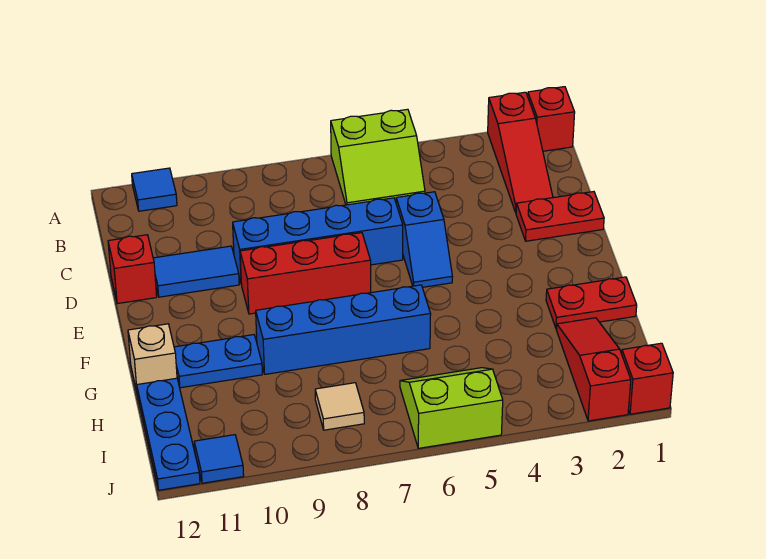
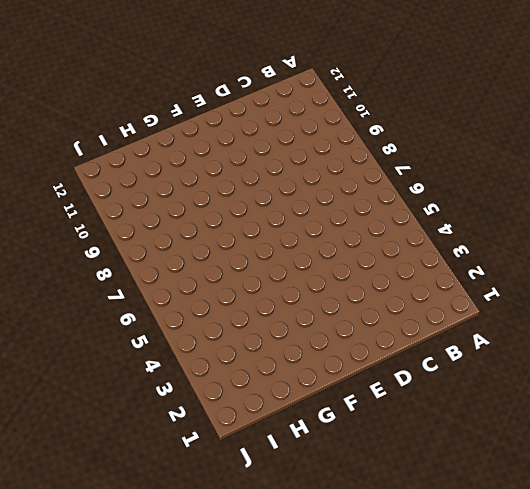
none -> red 1x1 brick [528,87,575,151]
none -> red 1x3 slope [488,92,553,212]
none -> lime 2x2 slope [331,109,425,205]

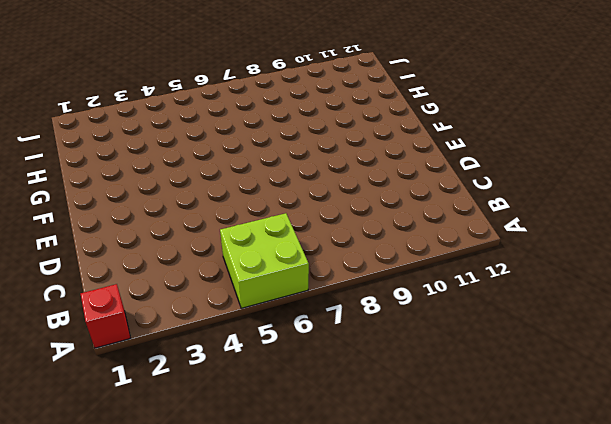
lime 2x2 brick [220,213,309,308] -> lime 2x2 slope [331,109,425,205]
none -> red 1x3 slope [488,92,553,212]
none -> blue 1x1 tile [132,168,177,211]
none -> red 1x2 plate [516,192,604,241]

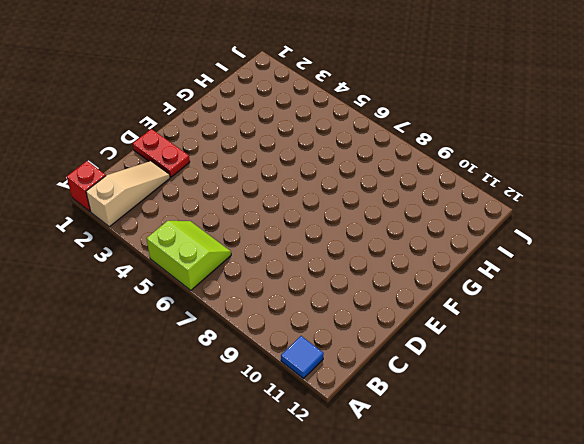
tan 1x3 slope [86,161,170,227] -> red 1x3 slope [488,92,553,212]
none -> blue 1x2 slope [396,192,453,287]
none -> blue 1x4 brick [233,198,403,282]
none -> blue 1x2 tile [153,246,239,297]

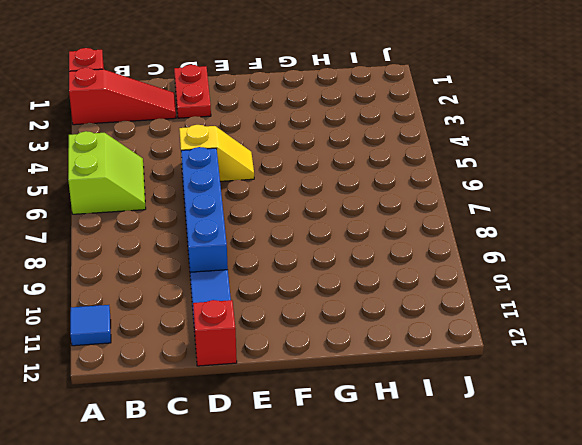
yellow 1x2 slope [179,125,254,181] -> blue 1x2 slope [396,192,453,287]
none -> red 1x3 brick [240,233,371,314]
none -> red 1x2 plate [546,277,637,329]
none -> blue 1x4 brick [256,285,431,374]

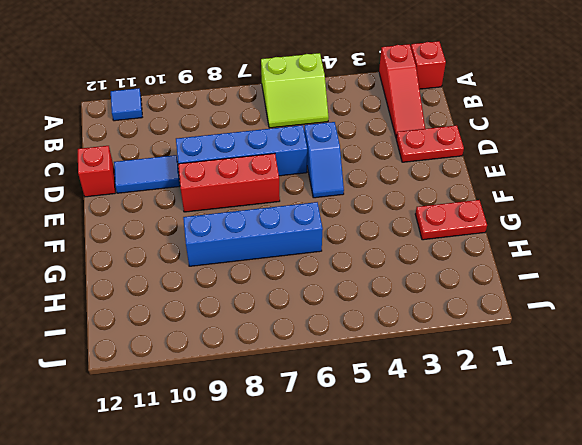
none -> blue 1x2 plate [174,335,262,388]
none -> tan 1x1 brick [128,324,177,391]
none -> red 1x3 slope [556,318,631,421]

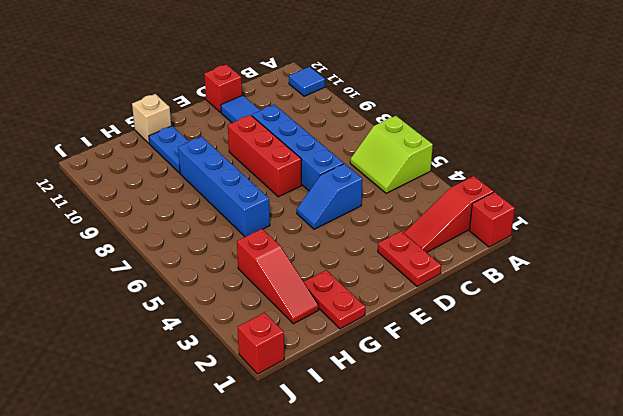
red 1x3 slope [237,229,319,324] -> red 1x3 slope turned to [556,318,631,421]
none -> blue 1x3 plate [137,378,200,490]
none -> lime 2x2 slope [400,368,503,448]
none -> tan 1x1 tile [315,383,364,430]

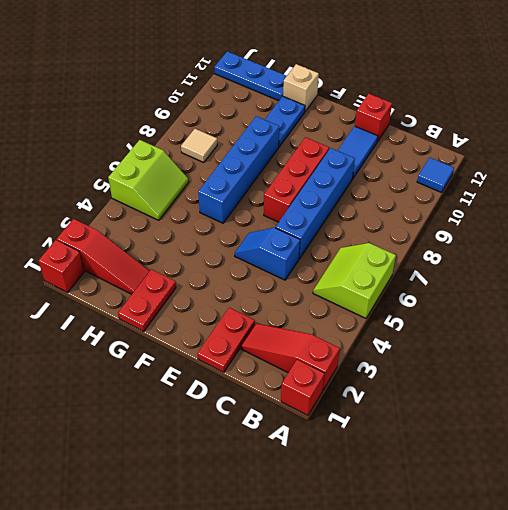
none -> blue 1x1 tile [194,435,244,483]

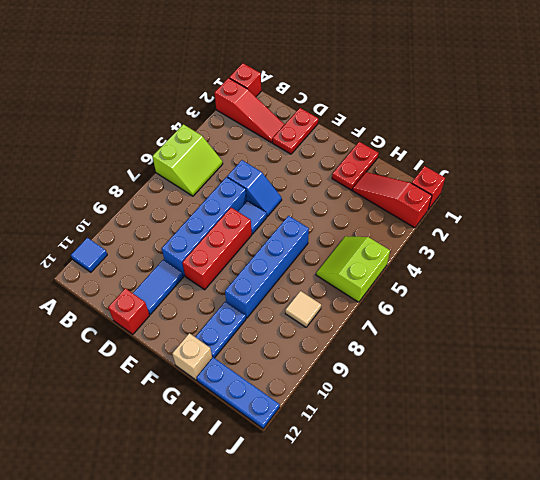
blue 1x1 tile [238,201,267,234] -> blue 1x1 tile moved to [194,435,244,483]

